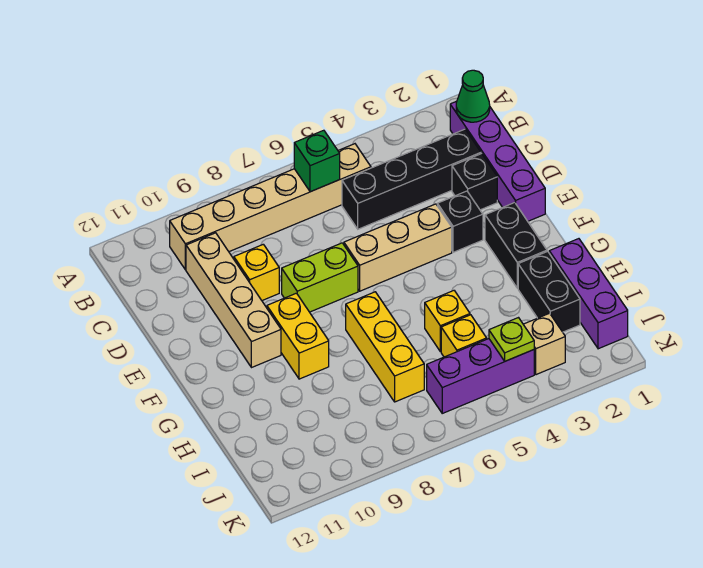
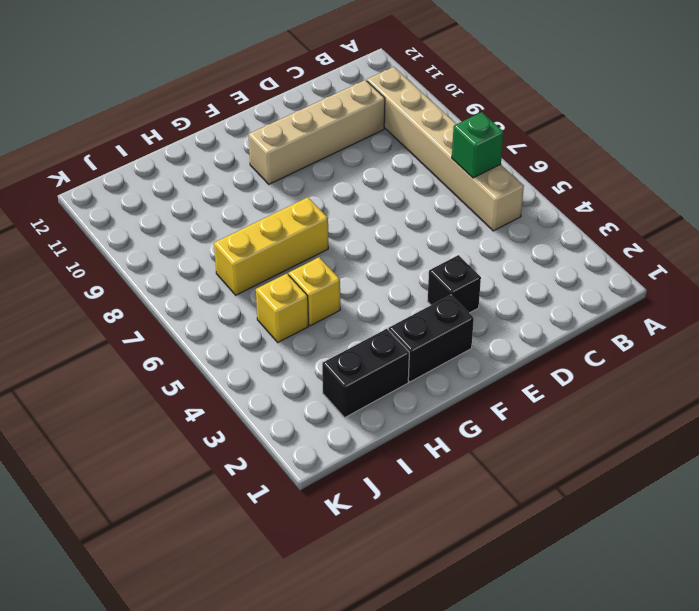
none -> purple 1x4 brick [450,101,545,221]
none -> black 1x4 brick [342,129,481,229]
none -> black 1x1 brick [452,154,497,210]

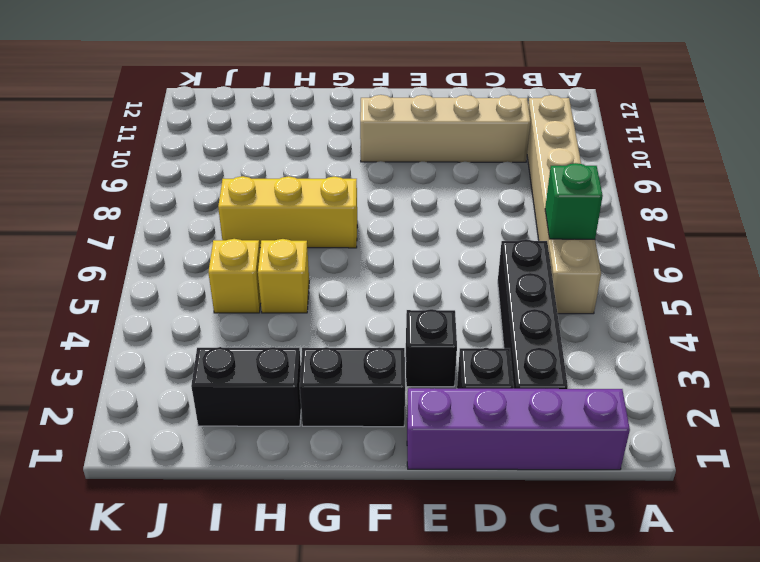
none -> yellow 1x1 brick [234,244,279,300]
none -> tan 1x3 brick [344,204,452,291]
none -> lime 1x2 brick [282,243,358,312]

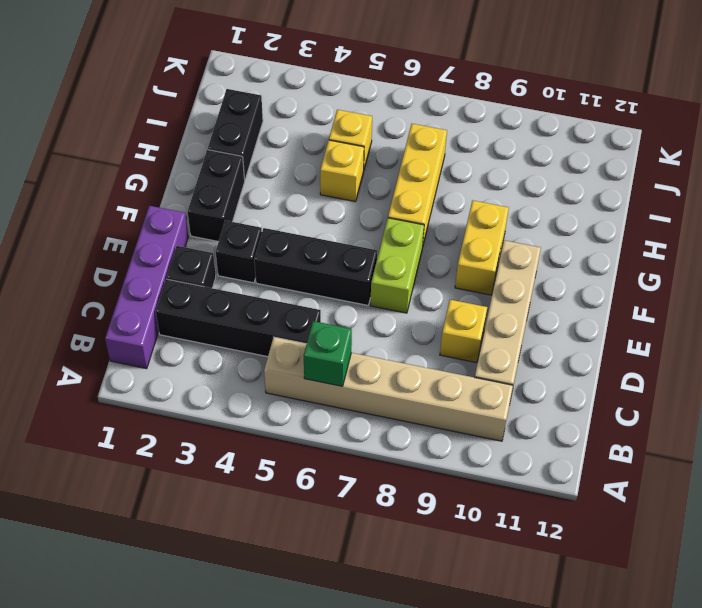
black 1x3 brick [254,228,377,305] -> tan 1x3 brick [344,204,452,291]
lime 1x2 brick [370,218,424,313] -> lime 1x2 brick turned to [282,243,358,312]
none -> purple 1x3 brick [549,239,628,349]
none -> tan 1x1 brick [523,313,565,375]
none -> purple 1x3 brick [427,339,534,413]

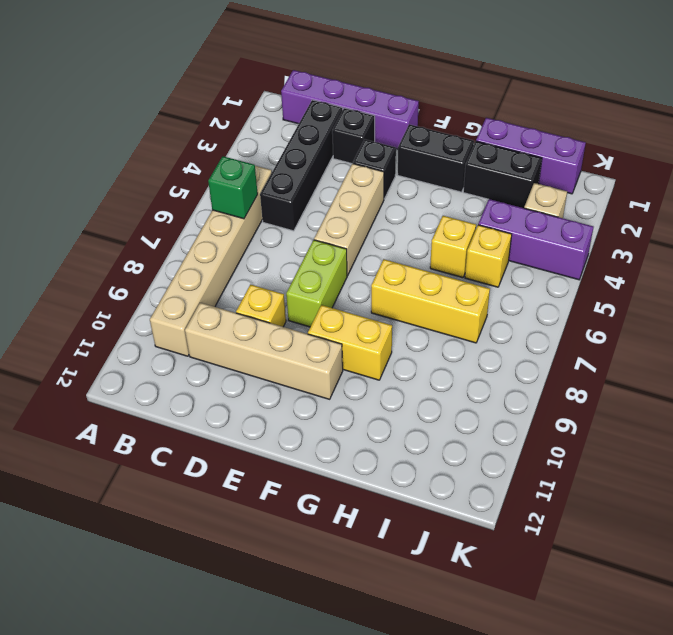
purple 1x3 brick [478,199,593,280] -> purple 1x3 brick turned to [427,339,534,413]
none -> green 1x1 cone [456,70,490,122]
none -> lime 1x1 plate [489,318,534,361]

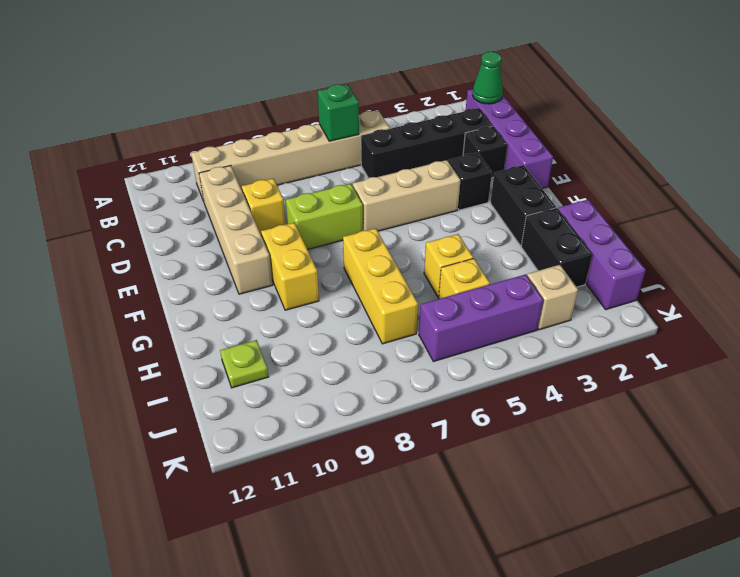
lime 1x1 plate [220,340,268,388] -> lime 1x1 plate moved to [489,318,534,361]

